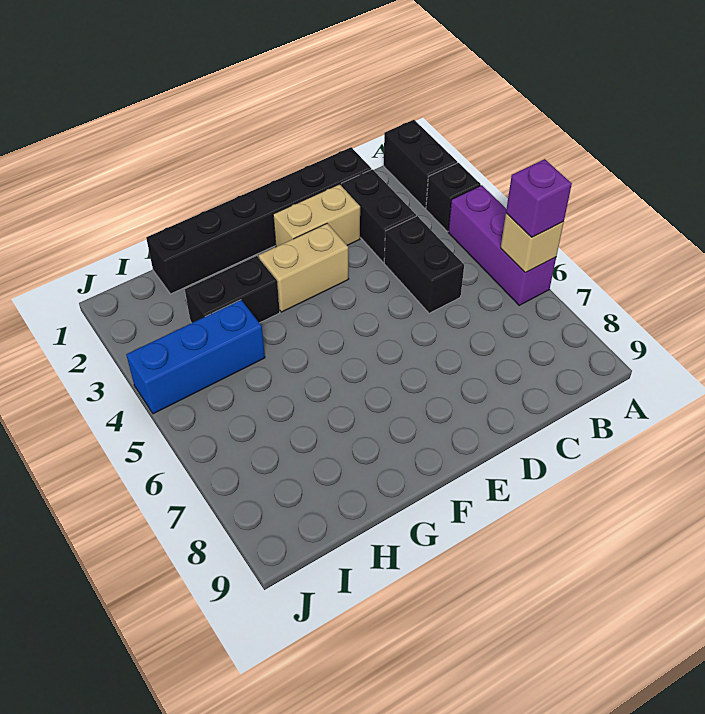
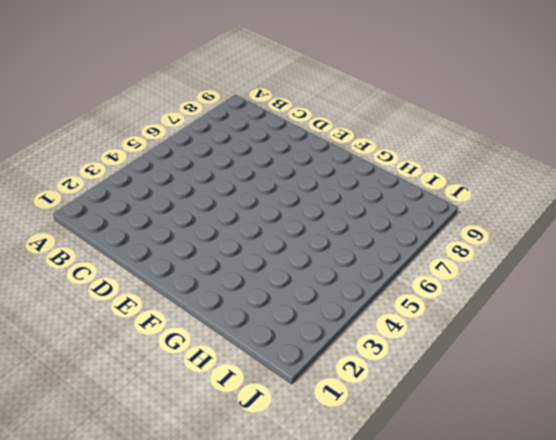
none -> black 1x2 brick [383,120,457,208]
none -> black 1x1 brick [426,163,481,231]
none -> purple 1x3 brick [448,185,556,305]

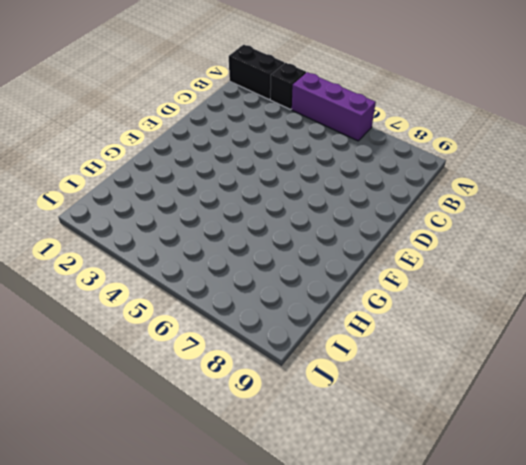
none -> black 1x6 brick [146,147,371,294]
none -> black 1x2 brick [341,169,416,262]
none -> black 1x2 brick [384,216,464,313]

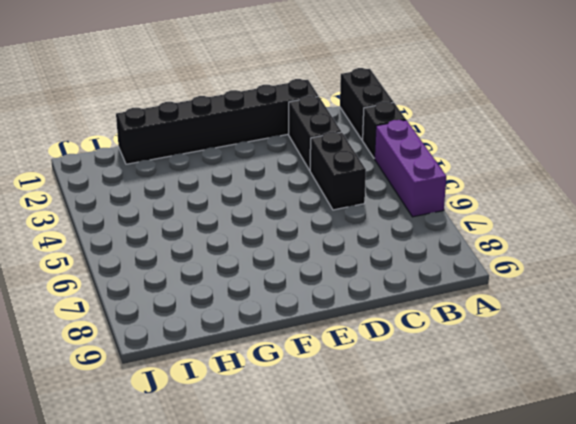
none -> tan 1x2 brick [273,184,360,247]
none -> tan 1x2 brick [259,223,349,312]
none -> black 1x2 brick [185,256,280,323]

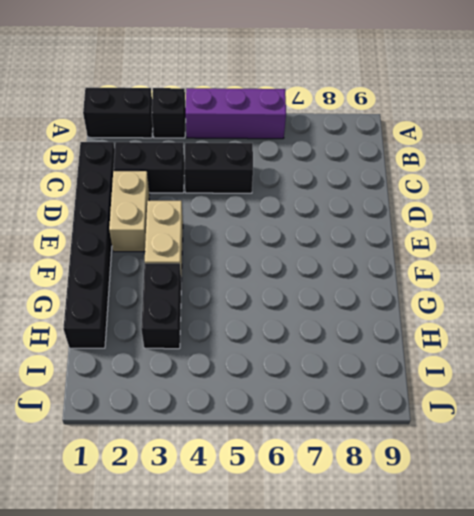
none -> blue 1x3 brick [126,300,265,414]
none -> tan 1x1 brick [501,213,564,273]
none -> purple 1x1 brick [506,159,572,237]

